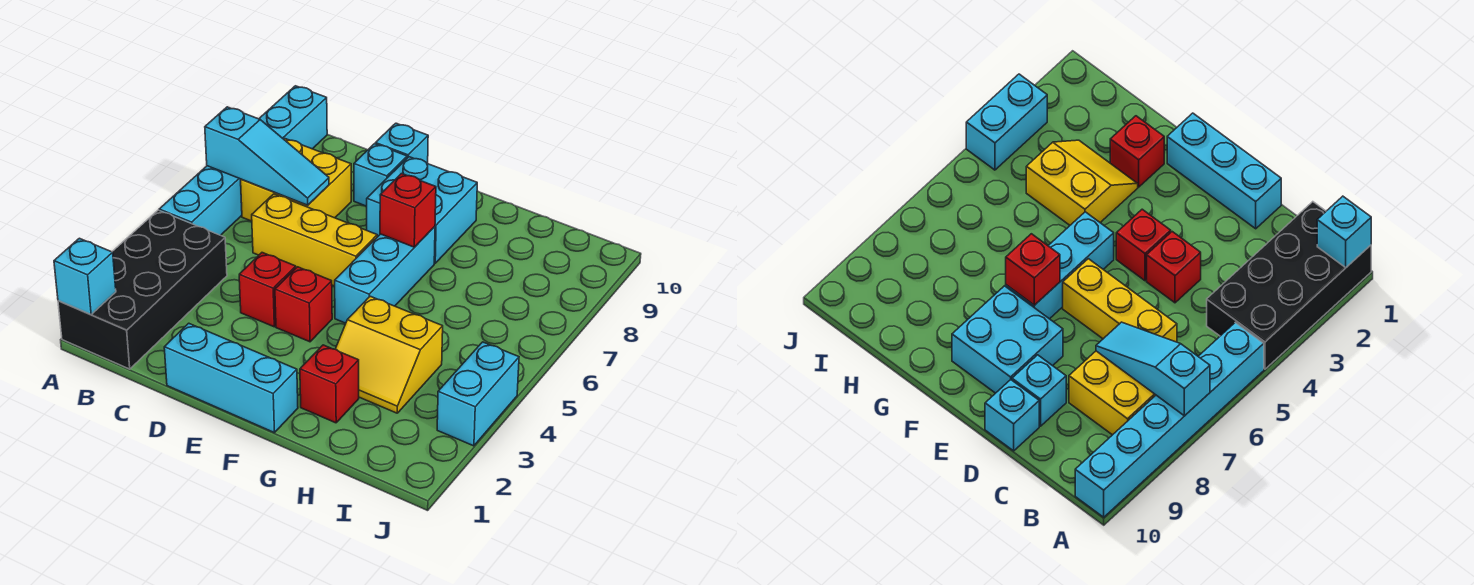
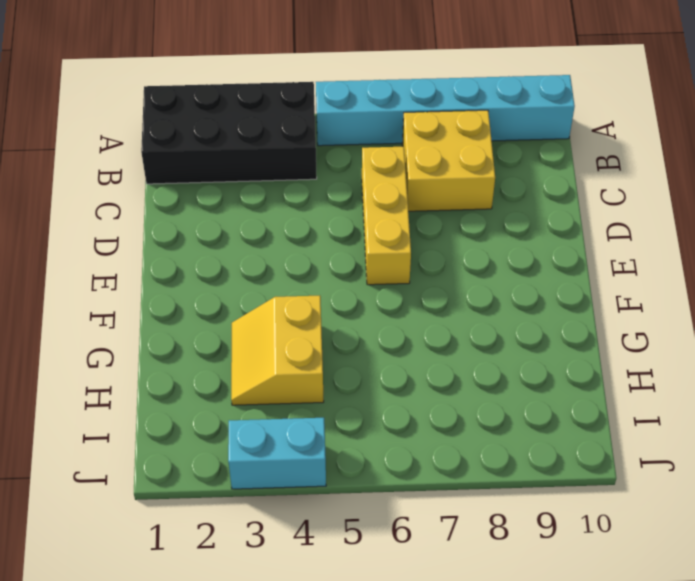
none -> cyan 1x3 brick [164,323,298,433]
none -> red 1x1 brick [239,253,296,327]
none -> cyan 1x1 brick [354,144,407,206]

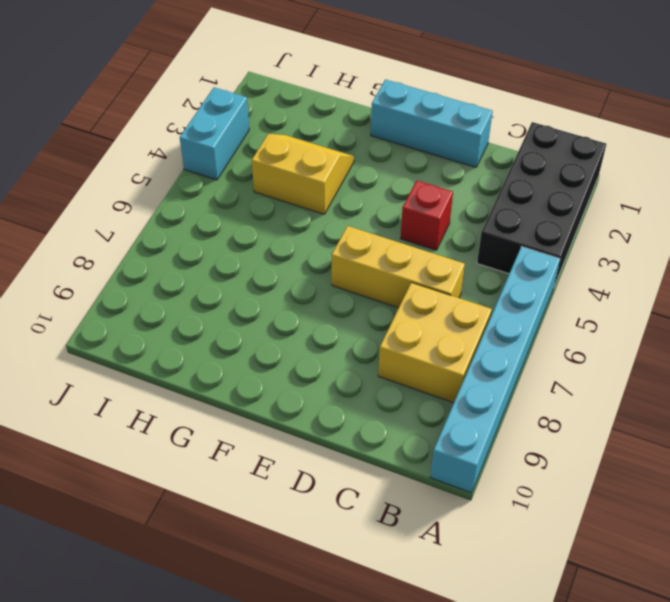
none -> cyan 1x1 brick [354,144,407,206]
none -> cyan 1x1 brick [375,123,428,163]
none -> red 1x1 brick [275,267,332,342]

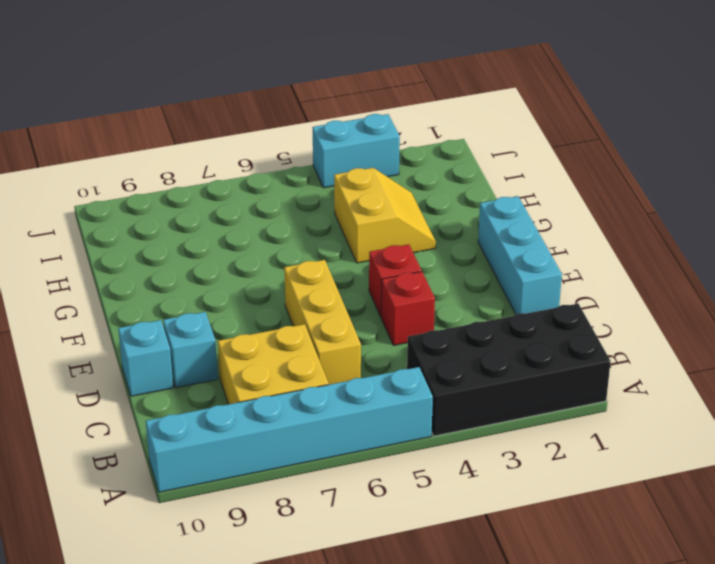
none -> cyan 2x2 brick [367,157,477,263]
none -> cyan 1x3 brick [335,227,435,323]
none -> red 1x1 brick [300,345,359,423]

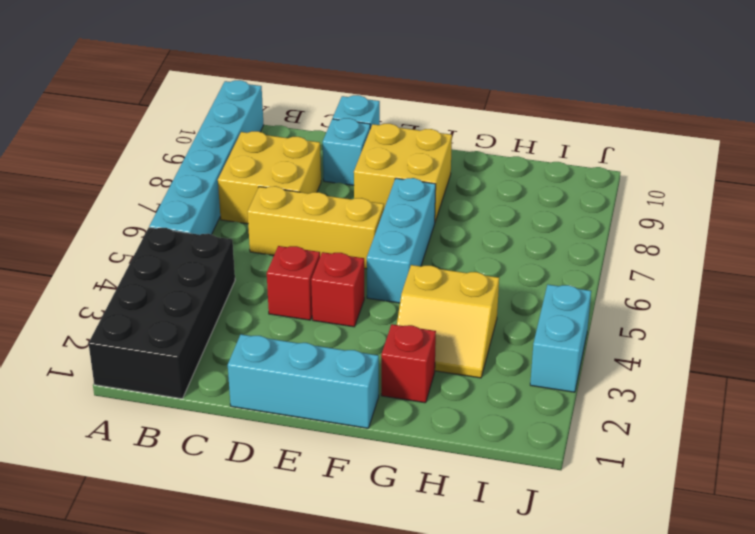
yellow 2x2 brick [354,124,452,221] -> cyan 2x2 brick [367,157,477,263]
none -> cyan 1x1 brick [54,238,116,315]
none -> cyan 1x3 slope [205,107,329,205]
none -> red 1x1 brick [380,174,436,247]

